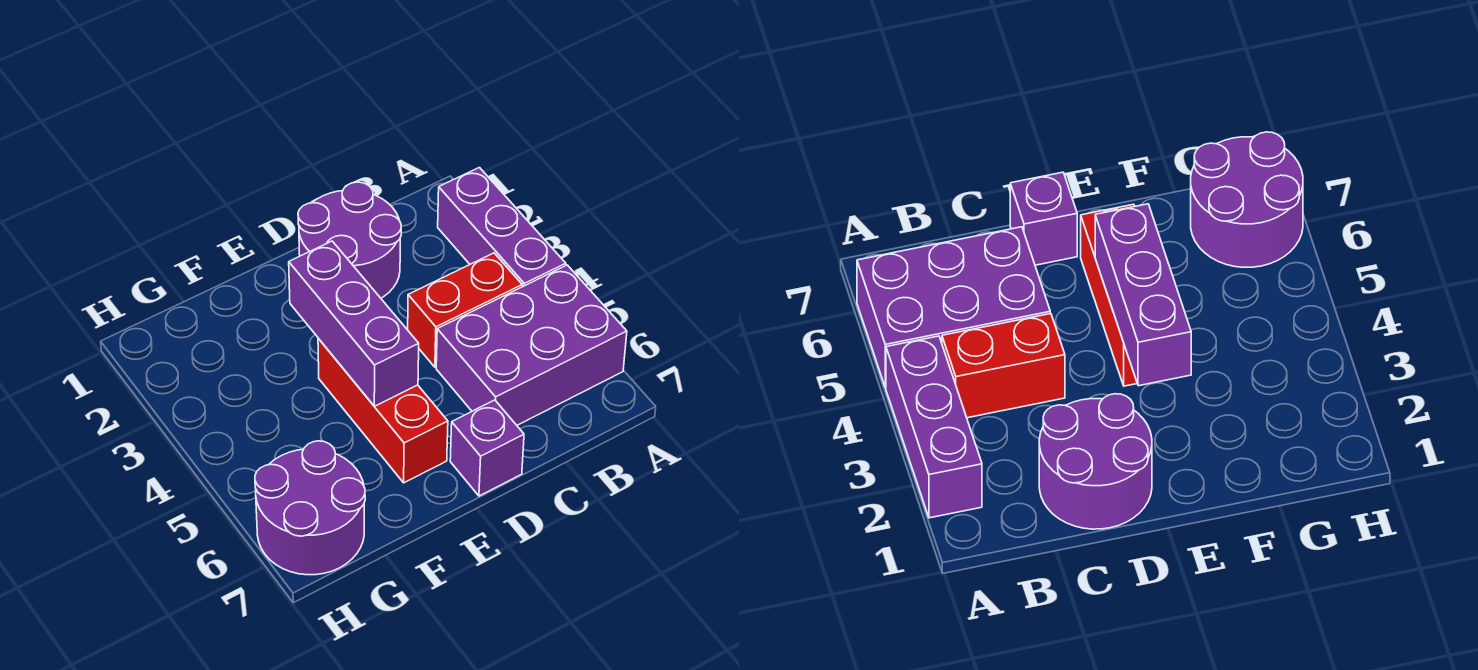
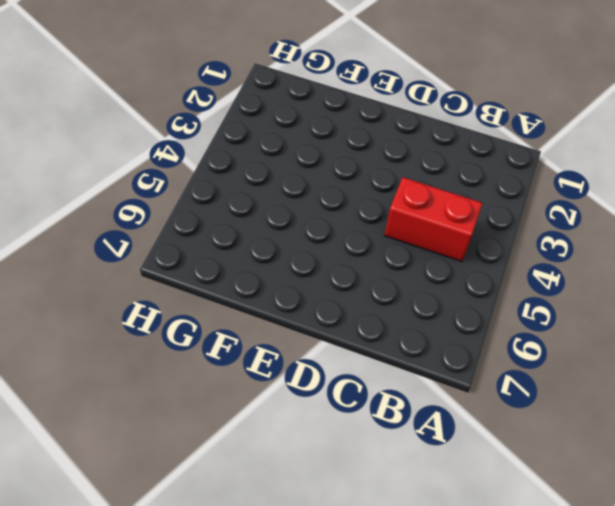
none -> purple 1x3 brick [438,168,566,287]
none -> purple 2x3 brick [436,265,627,425]

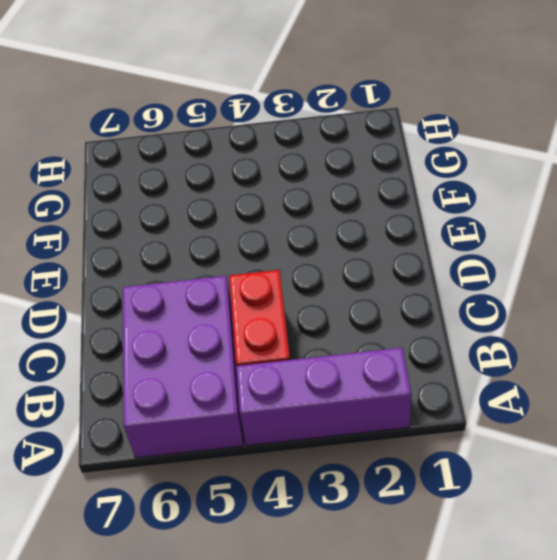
none -> purple 2x2 round brick [298,182,401,298]
none -> purple 1x1 brick [450,400,524,496]

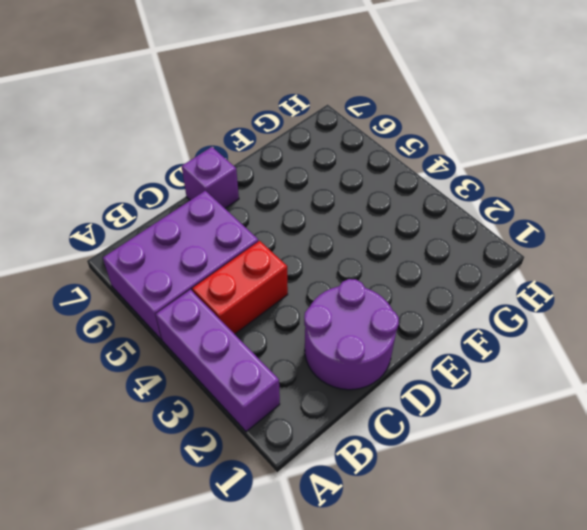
none -> red 1x3 brick [318,338,448,483]
none -> purple 2x2 round brick [255,441,365,575]

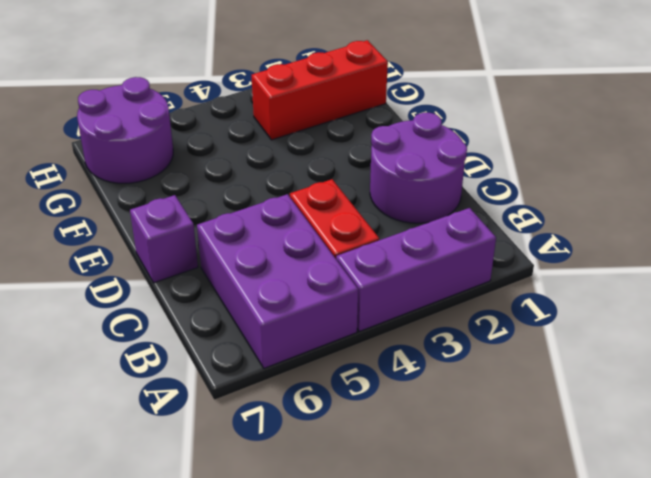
red 1x3 brick [252,40,388,140] -> red 1x3 brick moved to [318,338,448,483]
none -> purple 1x3 brick [289,241,419,406]

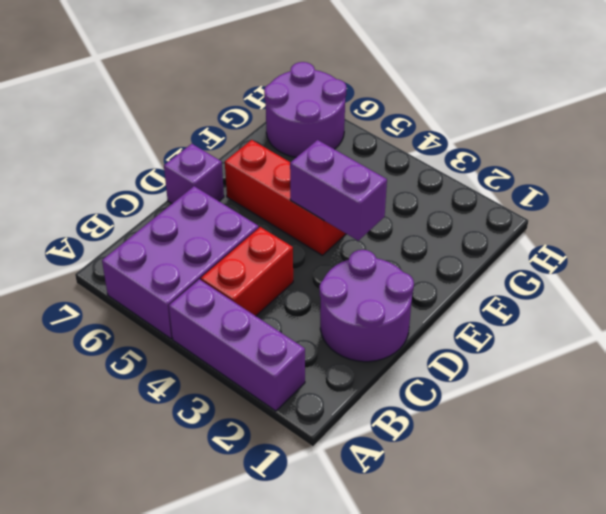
purple 1x2 brick [290,140,387,241] -> purple 1x3 brick [289,241,419,406]

